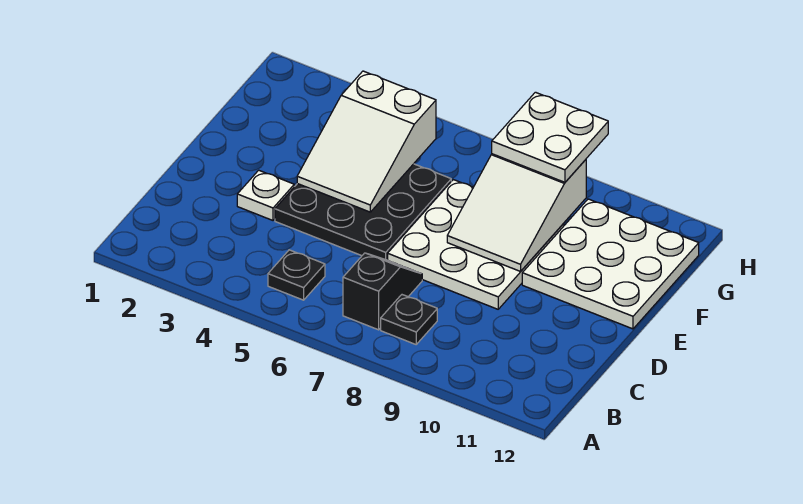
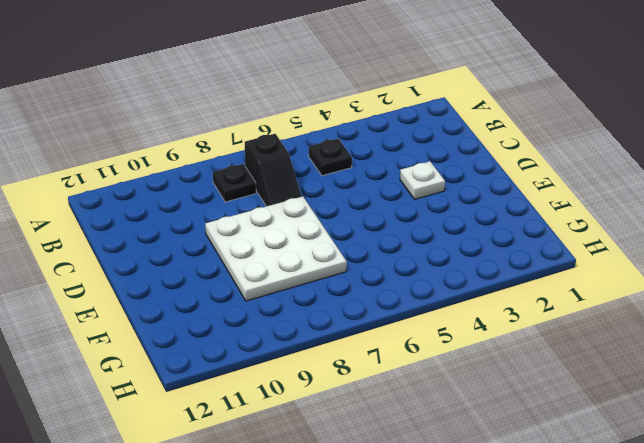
none -> black 3x3 plate [275,164,451,260]
none -> white 3x3 plate [522,199,699,329]

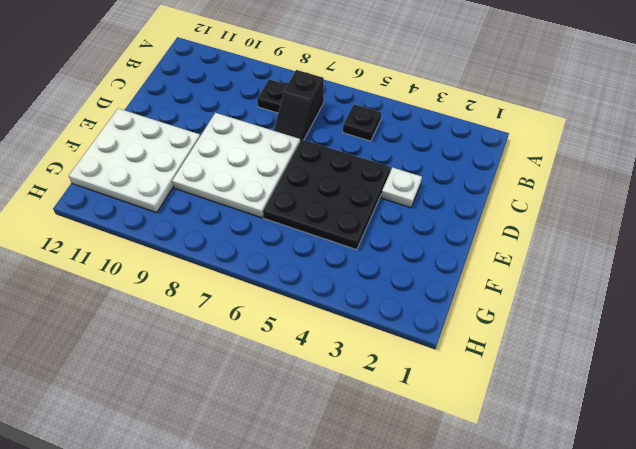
none -> white 2x3 slope [297,71,436,212]
none -> white 2x3 slope [447,154,587,271]

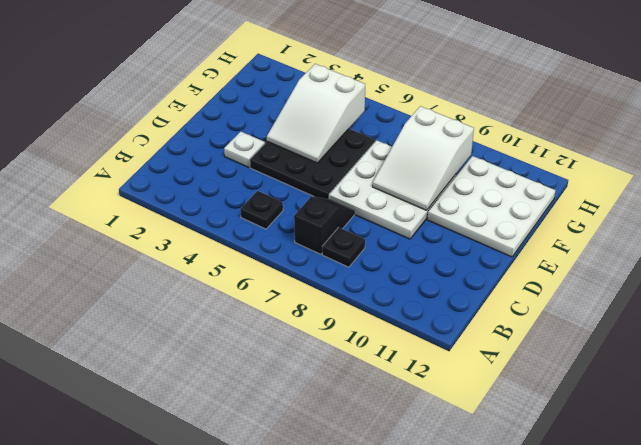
none -> white 2x2 plate [492,92,608,182]

